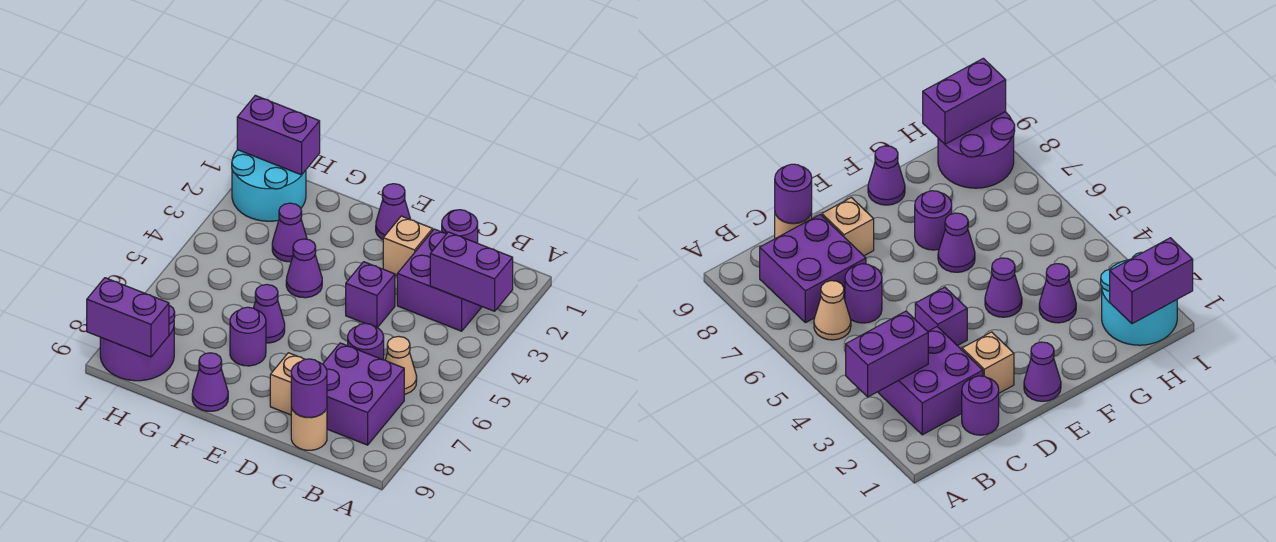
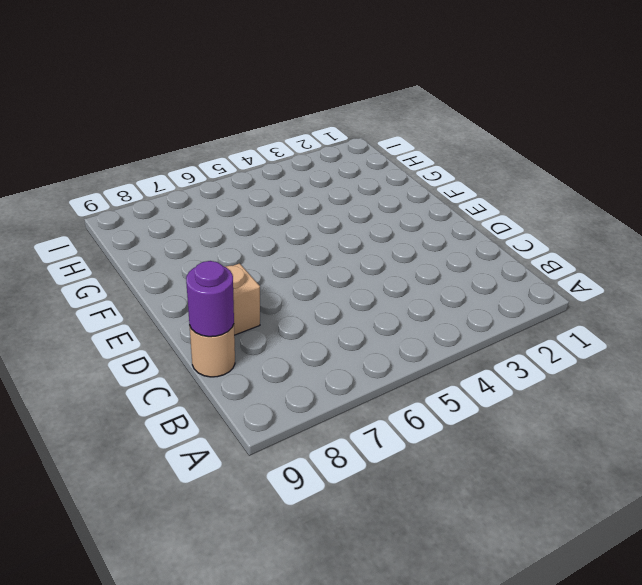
none -> purple 2x2 brick [397,229,482,331]
none -> tan 1x1 cone [385,336,417,394]
none -> purple 2x2 brick [323,343,404,445]

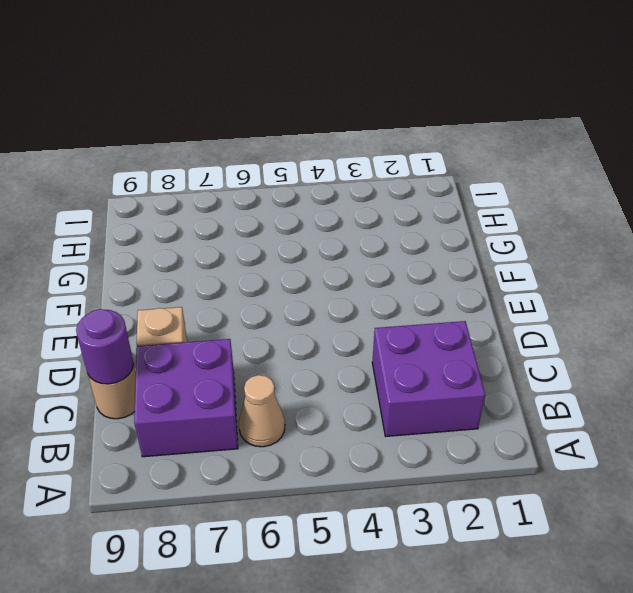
none -> purple 1x1 round brick [442,210,478,243]
none -> purple 1x1 round brick [348,323,384,360]
none -> tan 1x1 brick [383,216,433,276]

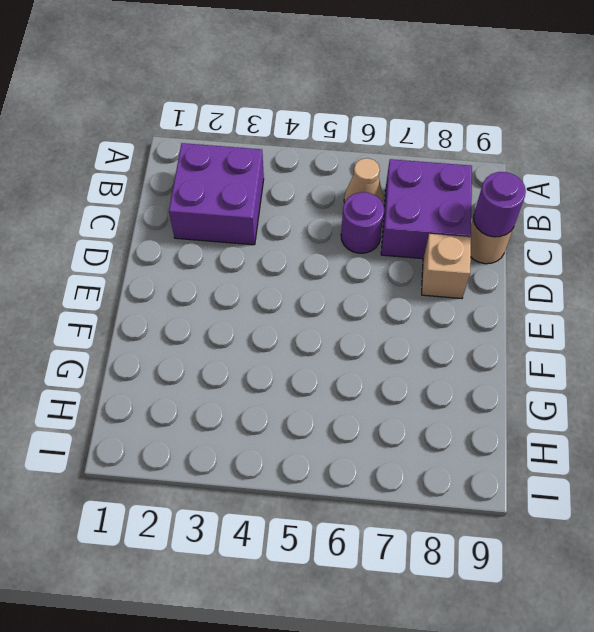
none -> purple 1x1 round brick [442,210,478,243]
none -> tan 1x1 brick [383,216,433,276]
none -> purple 1x1 brick [346,262,395,328]

